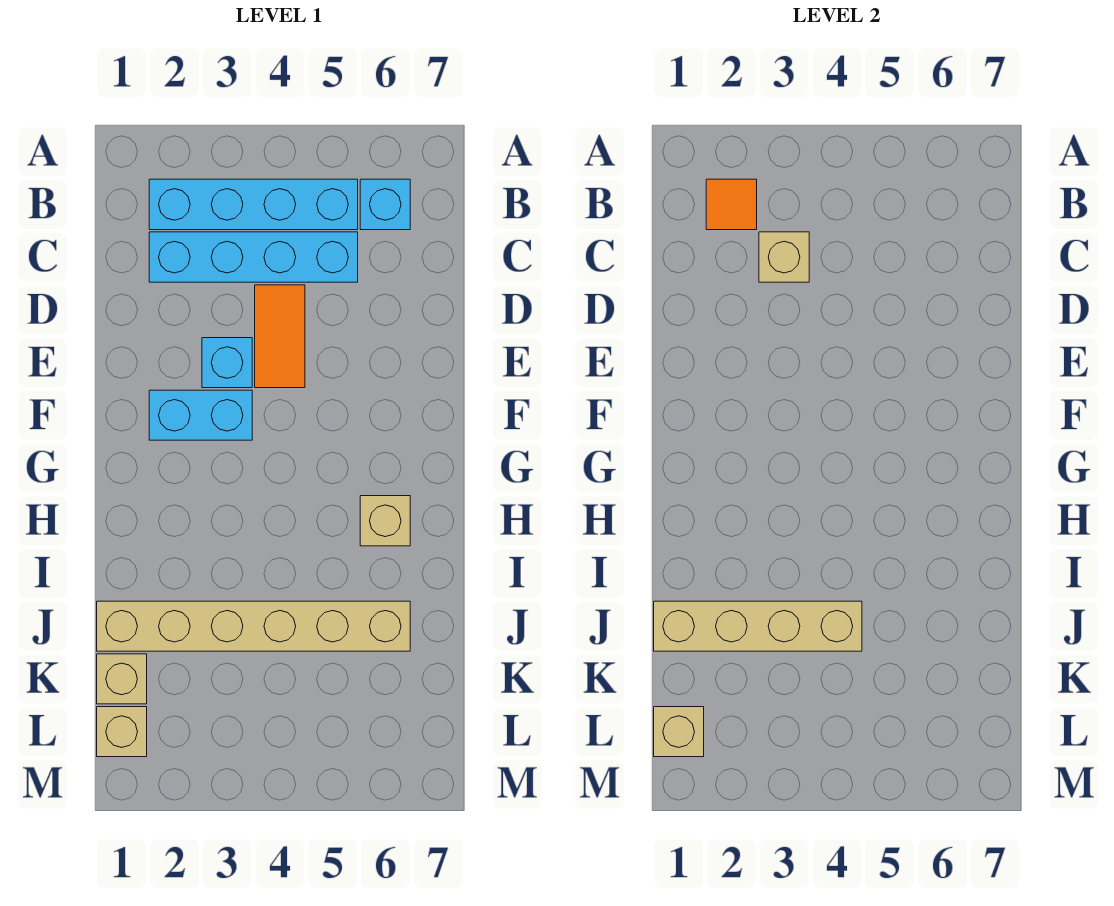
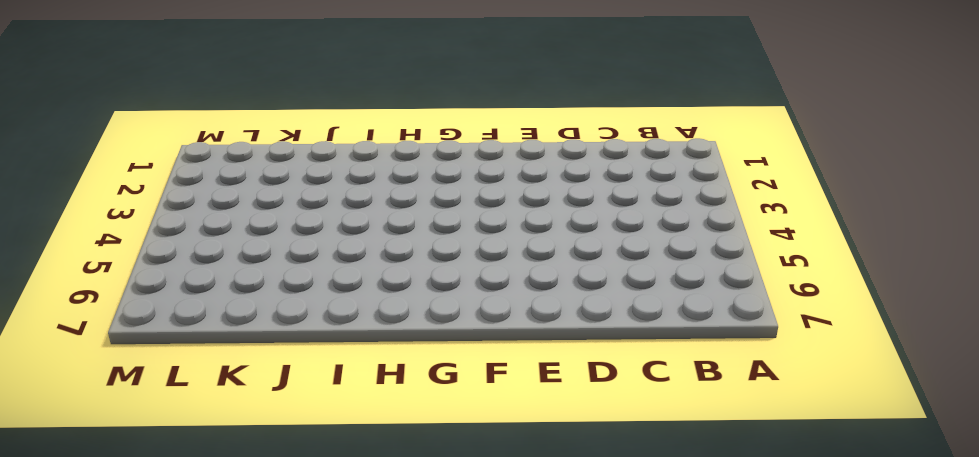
none -> cyan 1x4 brick [149,179,358,230]
none -> cyan 1x1 brick [360,179,410,230]
none -> cyan 1x4 brick [149,232,358,282]

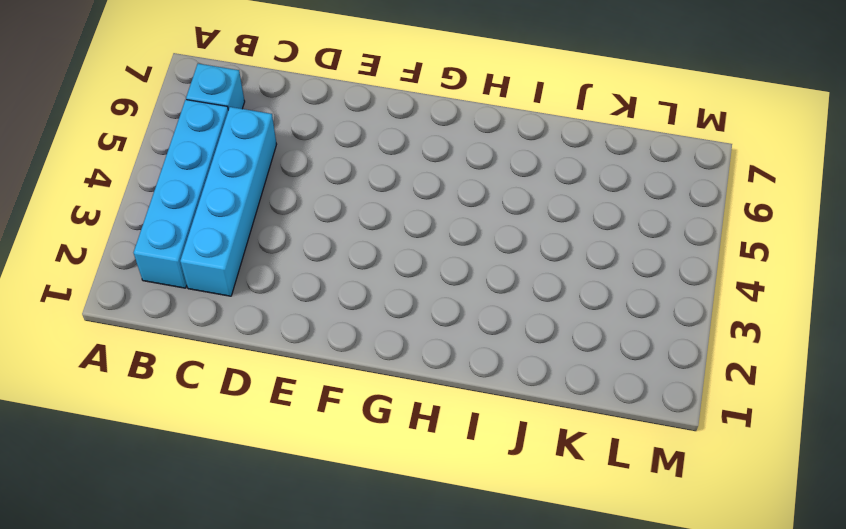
none -> orange 1x2 tile [255,285,305,388]
none -> cyan 1x1 brick [202,338,252,388]
none -> cyan 1x2 brick [149,390,252,440]

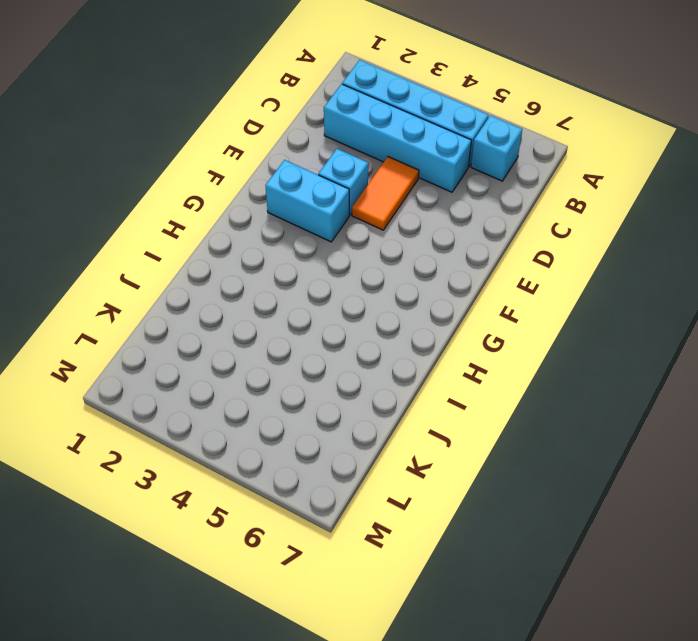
none -> tan 1x1 brick [360,496,410,546]
none -> tan 1x6 brick [97,601,410,651]
none -> tan 1x1 brick [97,654,147,704]

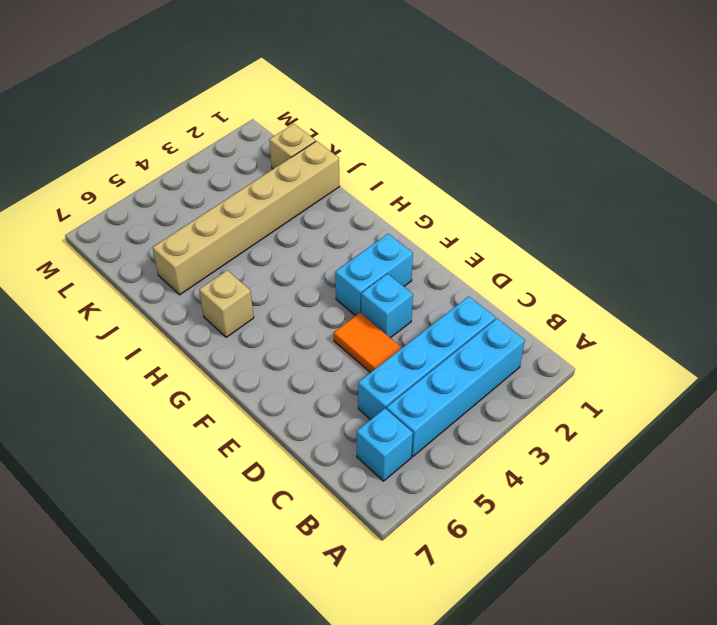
none -> tan 1x1 brick [97,707,147,757]
none -> orange 1x1 tile [706,179,757,230]
none -> tan 1x1 brick [759,232,809,282]

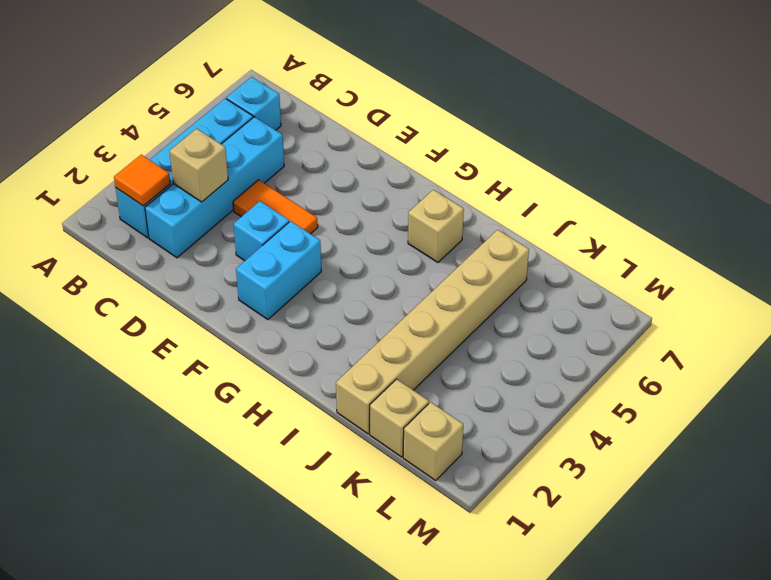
none -> tan 1x4 brick [654,601,862,651]
none -> tan 1x1 brick [654,707,704,757]

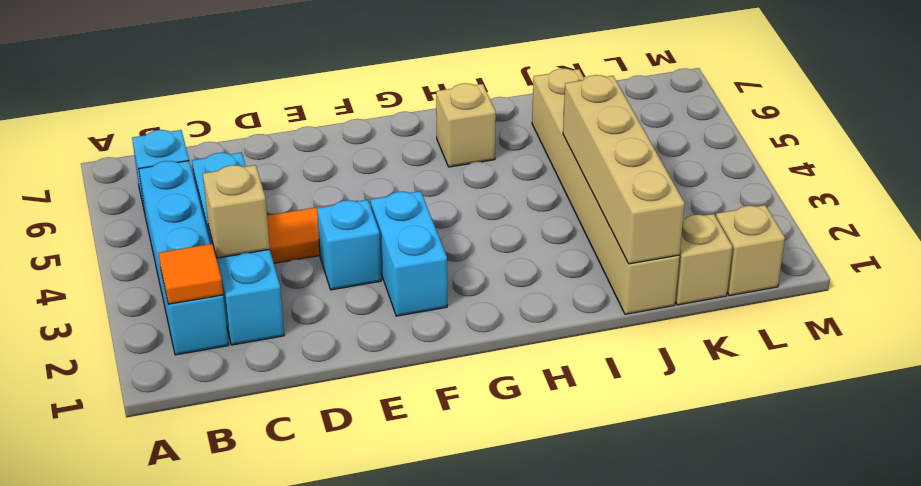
none -> tan 1x1 brick [654,707,704,757]

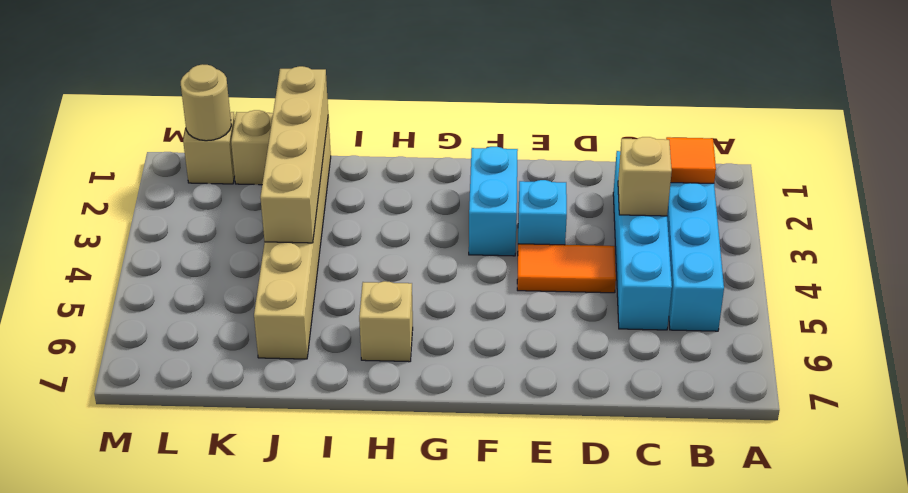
tan 1x1 round brick [181,64,231,141] -> tan 1x1 brick [654,707,704,757]
none -> cyan 1x1 brick [360,179,410,230]

